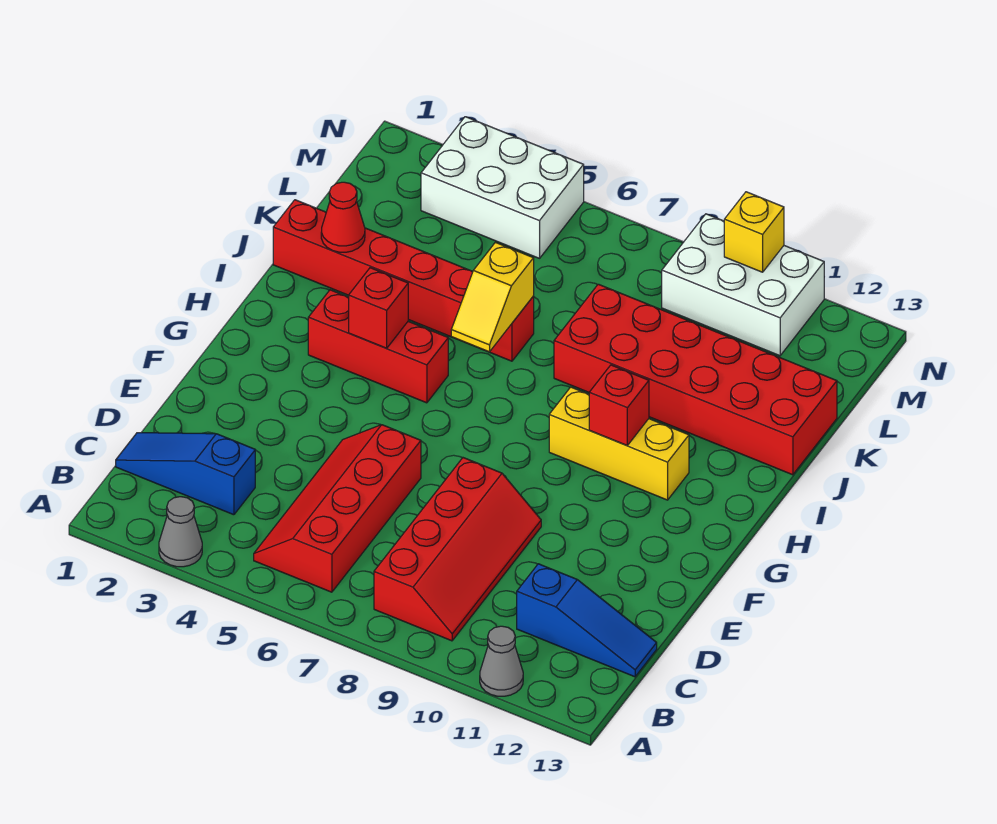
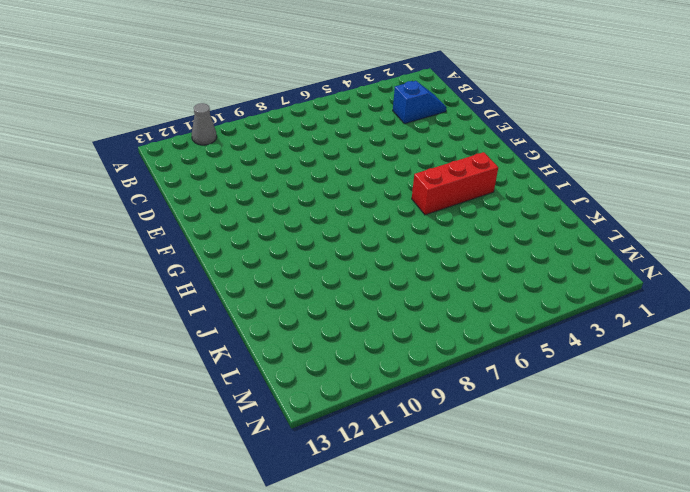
blue 1x2 slope [393,81,447,124] -> blue 1x3 slope [116,433,255,515]
none -> grey 1x1 cone [159,497,202,567]
none -> red 2x4 slope [254,425,421,592]
none -> red 2x4 slope [374,458,541,641]

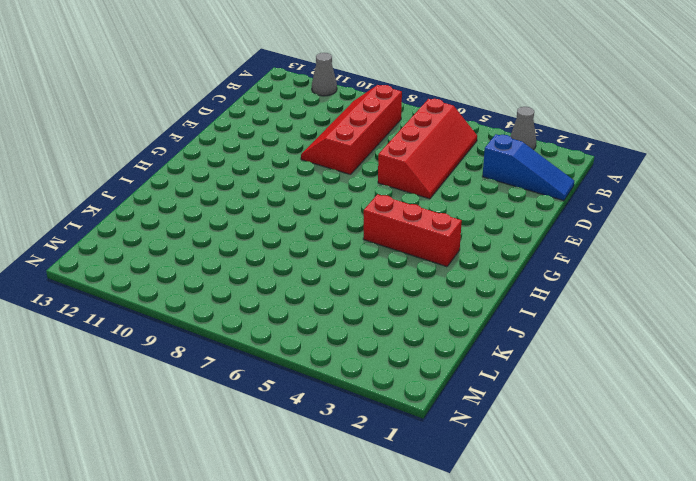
none -> blue 1x3 slope [517,564,657,677]
none -> yellow 1x3 brick [549,387,689,500]
none -> red 1x6 brick [273,200,534,361]

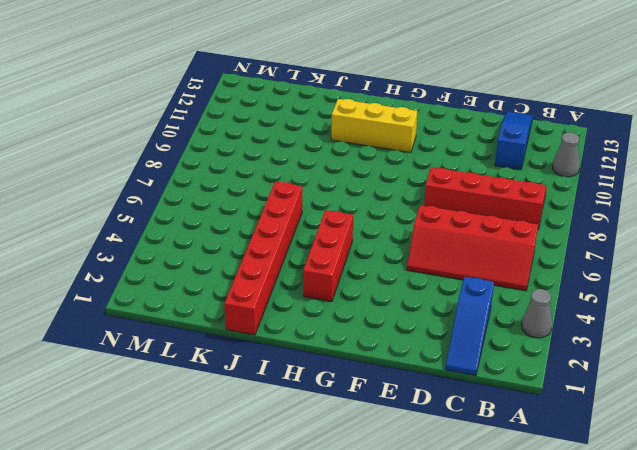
yellow 1x3 brick [331,99,417,153] -> yellow 1x3 brick turned to [549,387,689,500]
none -> red 2x6 brick [554,284,837,475]
none -> white 2x3 brick [421,117,584,258]
none -> white 2x3 brick [662,214,824,356]

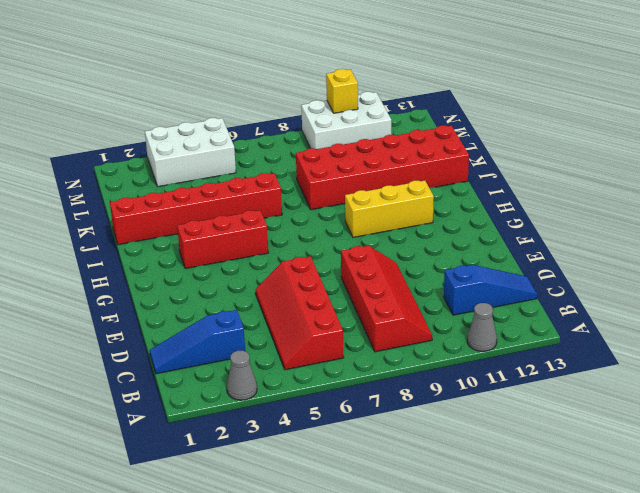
none -> red 1x1 brick [349,268,408,348]
none -> red 1x1 brick [589,365,649,445]
none -> yellow 1x2 slope [451,242,534,352]

